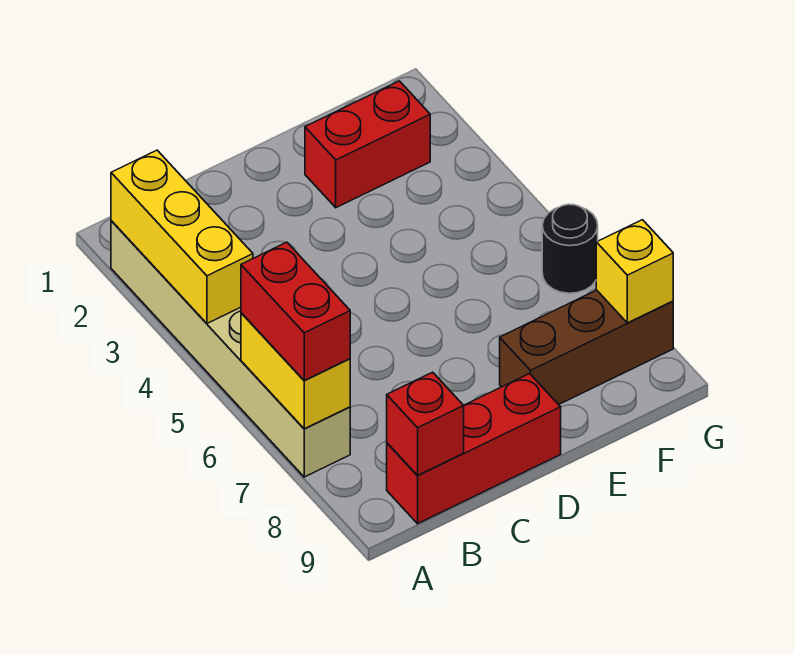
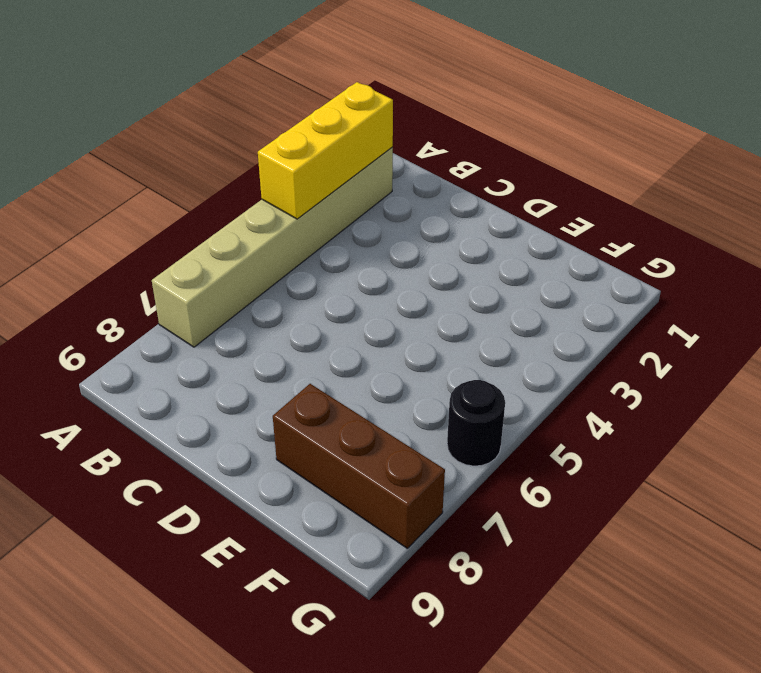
none -> red 1x3 brick [387,374,561,524]
none -> red 1x2 brick [305,81,430,208]

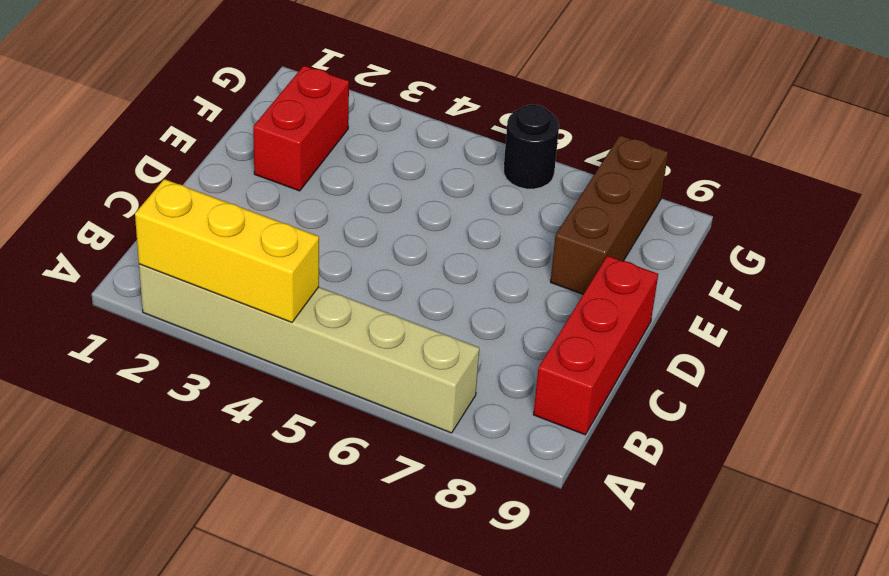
none -> yellow 1x2 brick [241,313,350,429]
none -> red 1x1 brick [387,372,464,475]

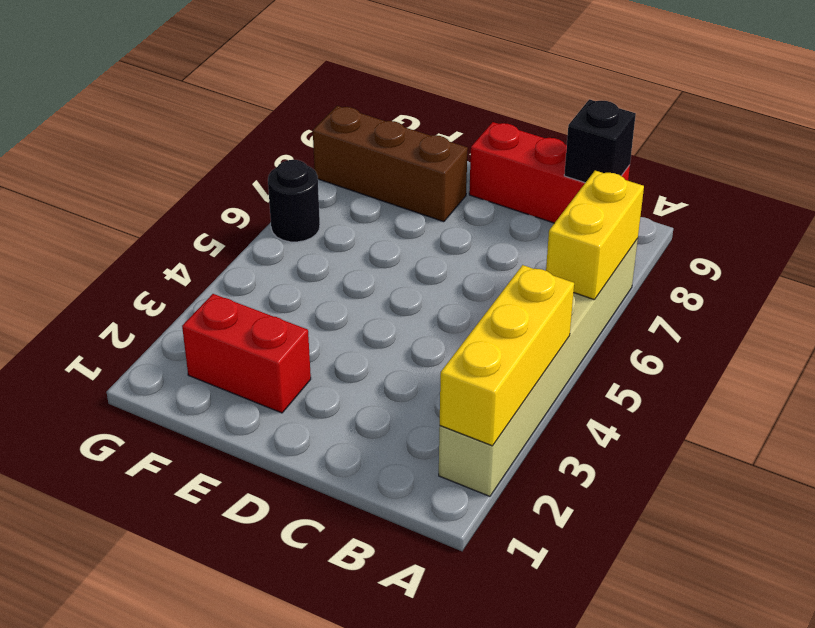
black 1x1 brick [564,99,636,183] -> red 1x1 brick [387,372,464,475]
none -> yellow 1x1 brick [596,220,673,323]
none -> red 1x2 brick [241,242,350,380]

